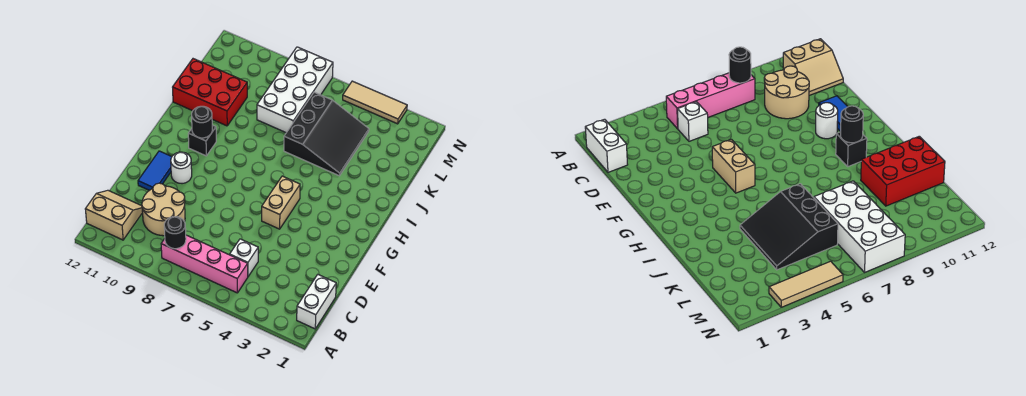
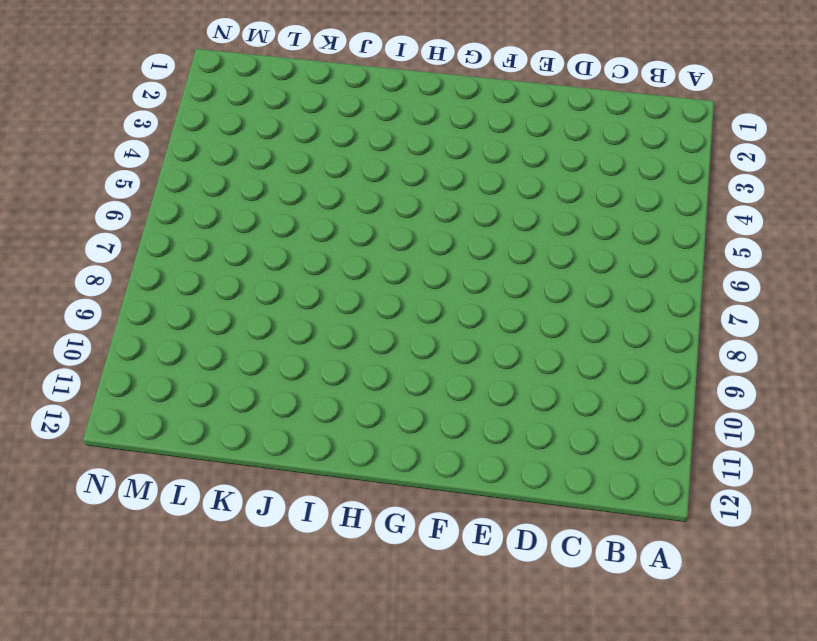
none -> white 1x2 brick [297,274,336,329]
none -> pink 1x4 brick [161,235,248,293]
none -> tan 2x2 slope [85,190,143,240]

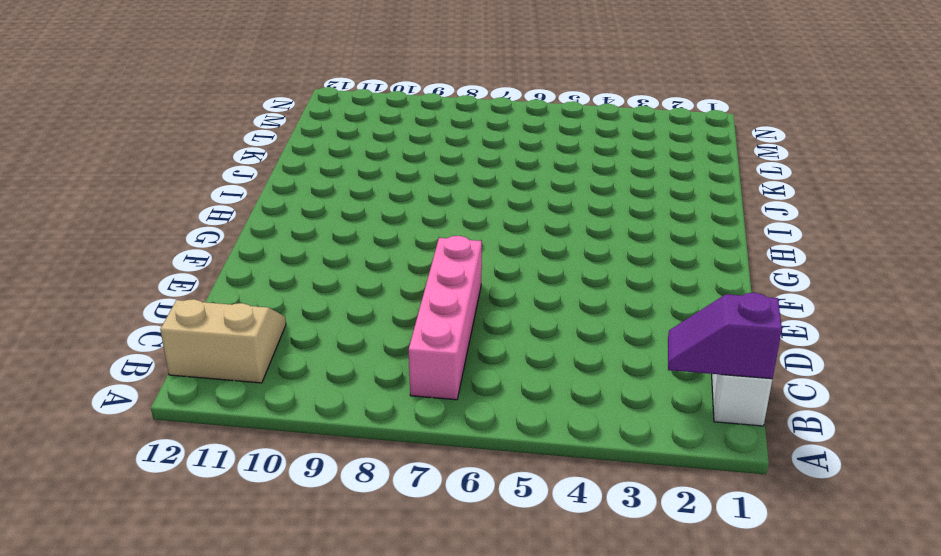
purple 1x2 slope [668,293,782,379] -> none
pink 1x4 brick [409,236,482,400] -> pink 1x4 brick turned to [161,235,248,293]
none -> white 1x1 brick [230,239,258,276]
none -> tan 2x2 round brick [142,183,185,236]
none -> blue 1x2 tile [138,151,172,190]

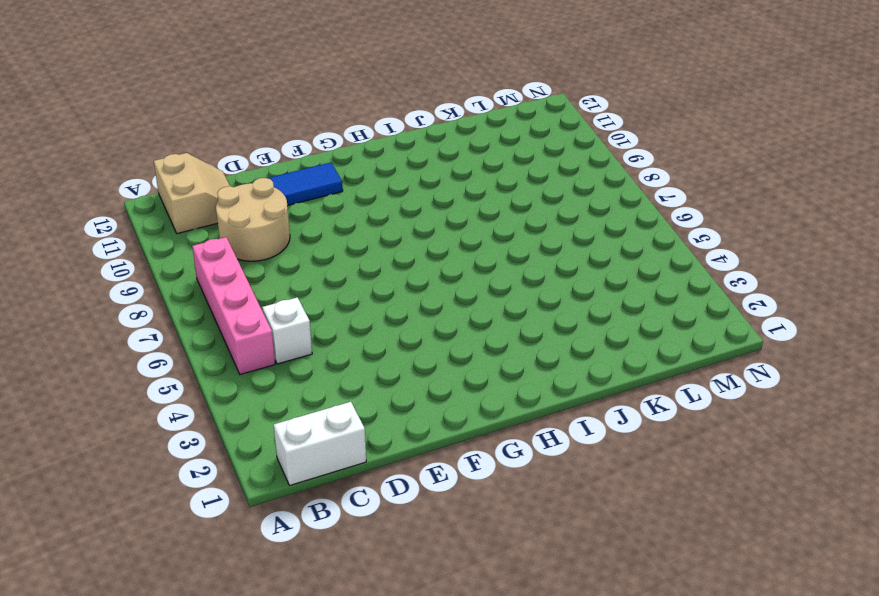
none -> tan 1x2 brick [262,176,300,229]
none -> white 1x1 round brick [171,152,192,184]
none -> black 1x1 brick [188,125,216,156]

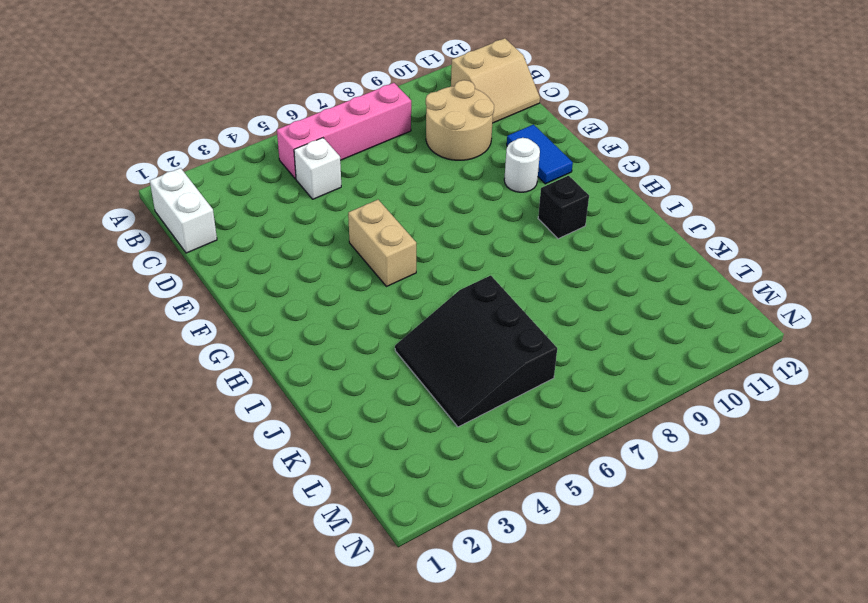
none -> red 2x3 brick [173,59,247,126]
none -> white 2x4 brick [257,47,333,133]
none -> tan 1x3 tile [343,81,407,124]

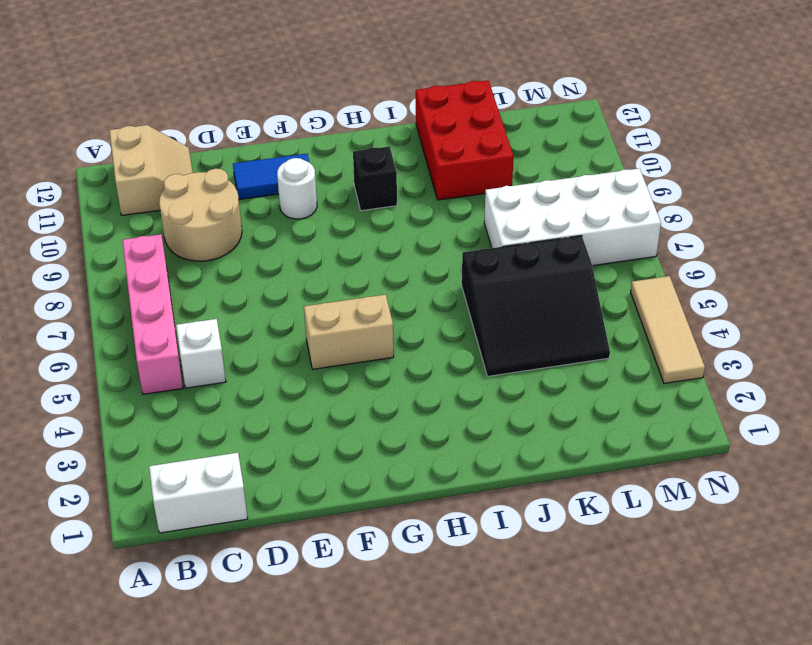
none -> black 1x1 round brick [164,217,186,249]
none -> black 1x1 round brick [192,106,212,138]

